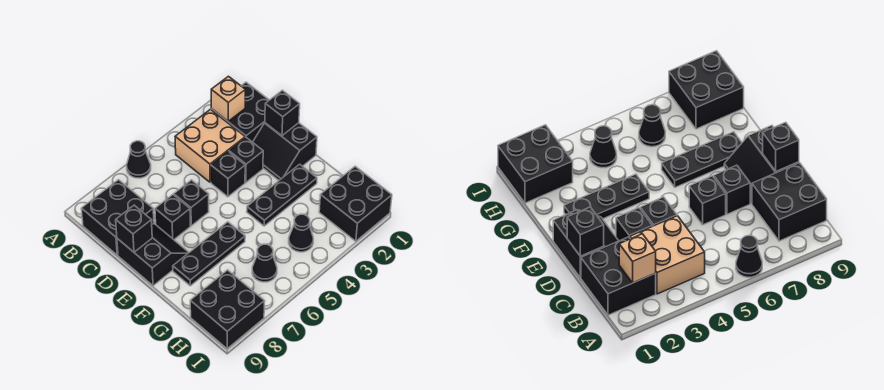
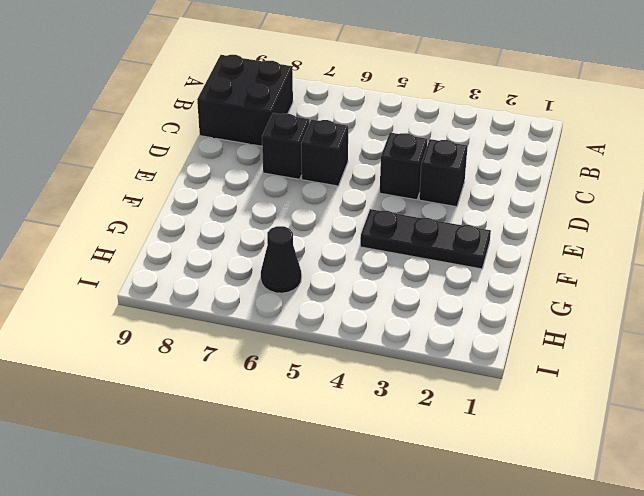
none -> black 1x1 cone [127,141,151,178]
none -> black 2x2 brick [211,82,269,142]
none -> tan 2x2 brick [175,109,245,182]

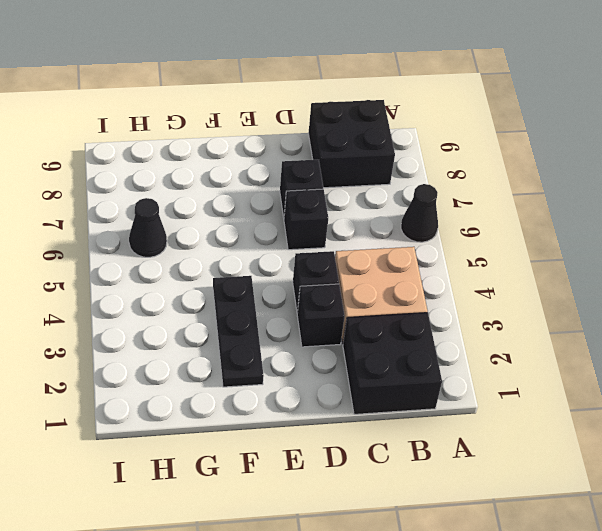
none -> black 2x2 slope [253,123,317,180]
none -> black 2x2 slope [117,224,189,286]
none -> black 1x3 plate [173,222,245,286]

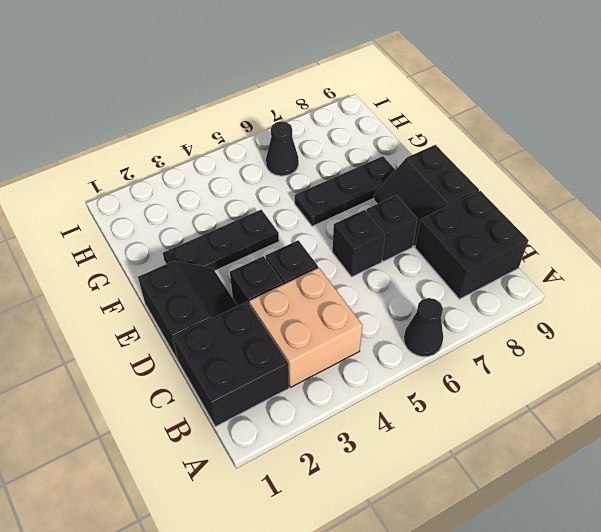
none -> black 2x2 brick [319,166,392,241]
none -> black 1x1 cone [289,214,313,252]
none -> black 2x2 brick [190,270,265,349]

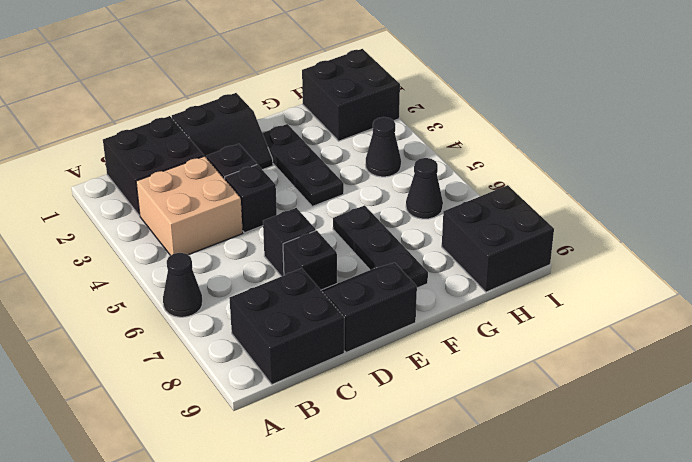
none -> tan 1x1 brick [211,76,245,121]
none -> black 1x1 brick [265,90,300,136]
none -> black 1x1 brick [116,205,152,252]

